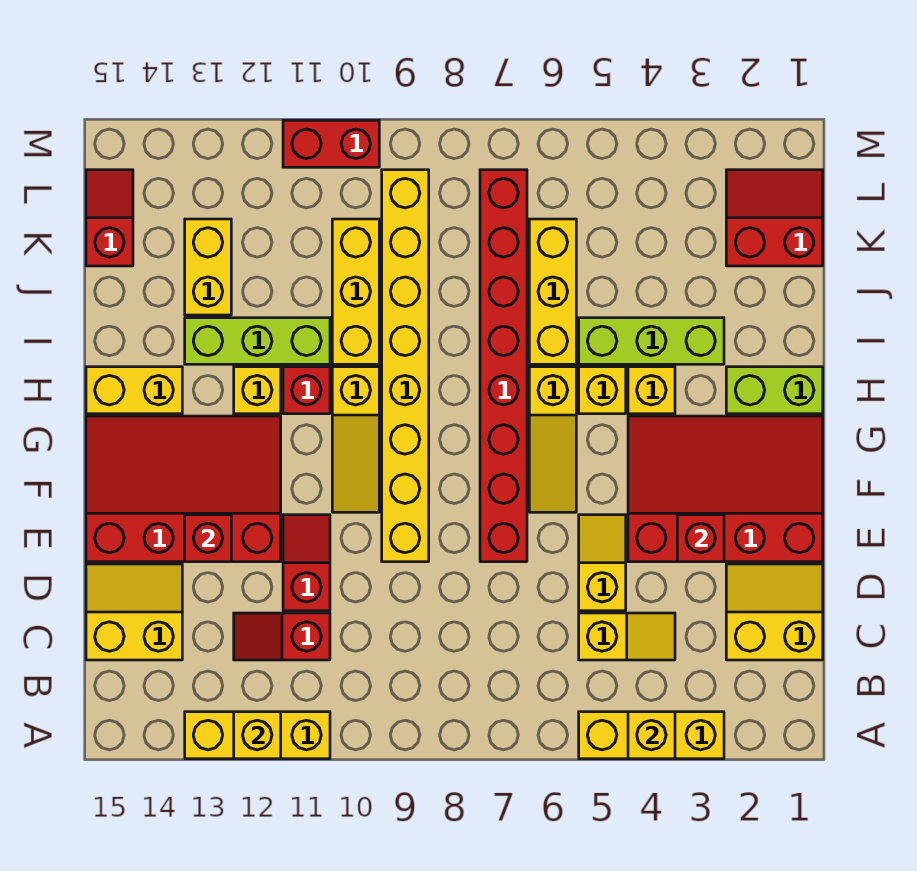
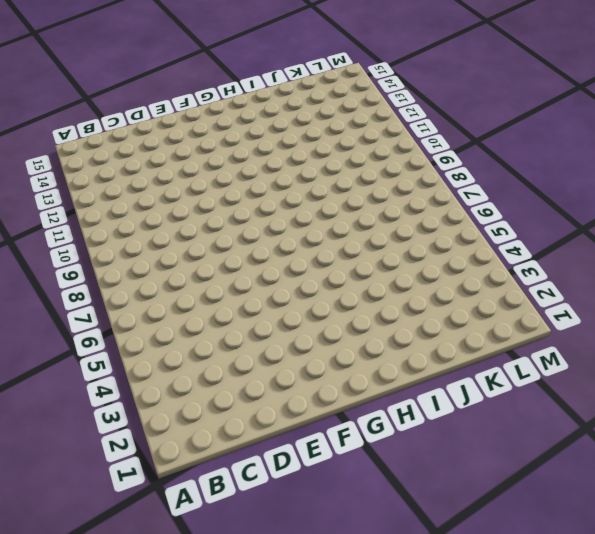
none -> yellow 1x3 brick [579,712,724,759]
none -> yellow 1x3 brick [185,712,330,759]
none -> yellow 2x2 slope [726,564,823,660]
none -> yellow 1x2 slope [579,613,675,660]

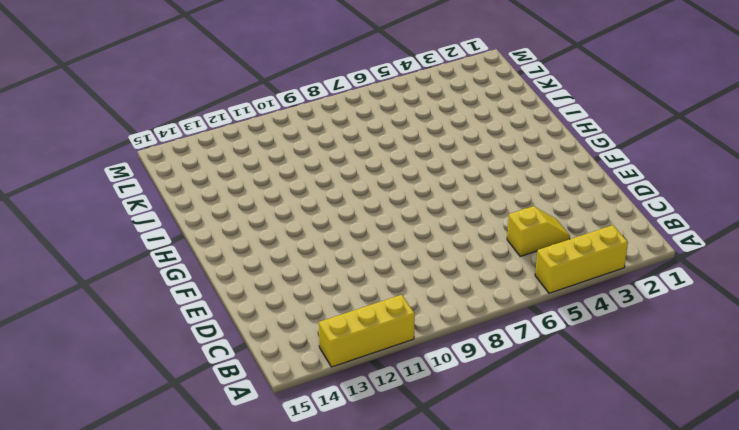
none -> yellow 2x2 slope [726,564,823,660]
none -> red 1x2 slope [234,613,330,660]
none -> yellow 2x2 slope [86,564,182,660]
none -> yellow 1x2 slope [579,515,626,611]

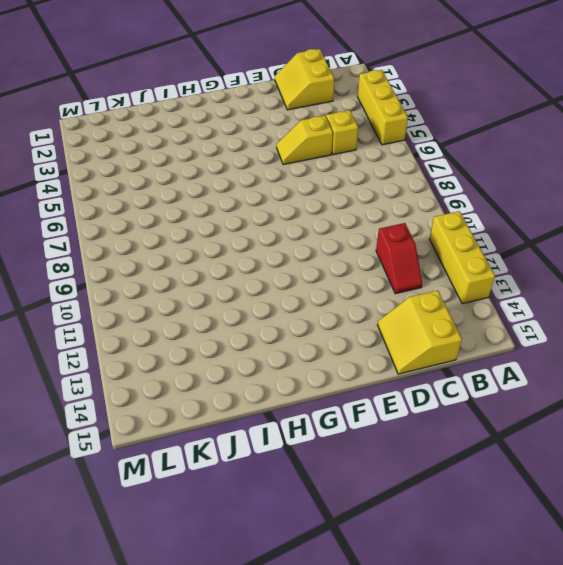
none -> red 1x2 slope [283,515,330,611]
none -> red 3x4 slope [628,416,823,562]
none -> red 1x8 brick [480,170,527,562]
none -> yellow 1x8 brick [382,170,429,562]

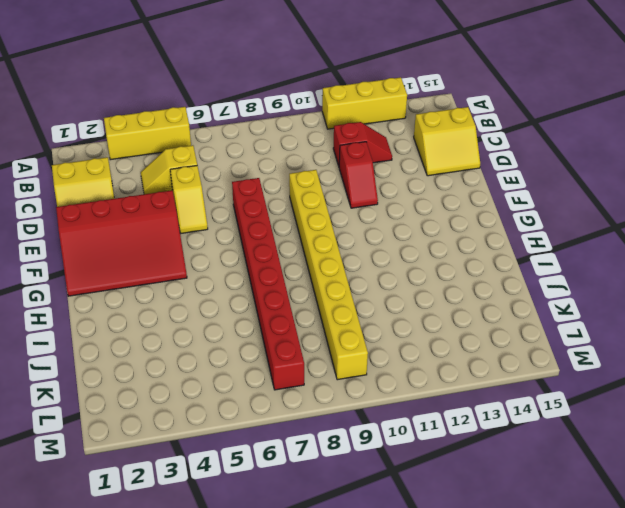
none -> red 3x4 slope [86,416,281,562]
none -> yellow 1x3 slope [529,367,576,512]
none -> yellow 1x3 slope [332,367,379,512]
none -> lime 1x2 brick [726,367,823,414]

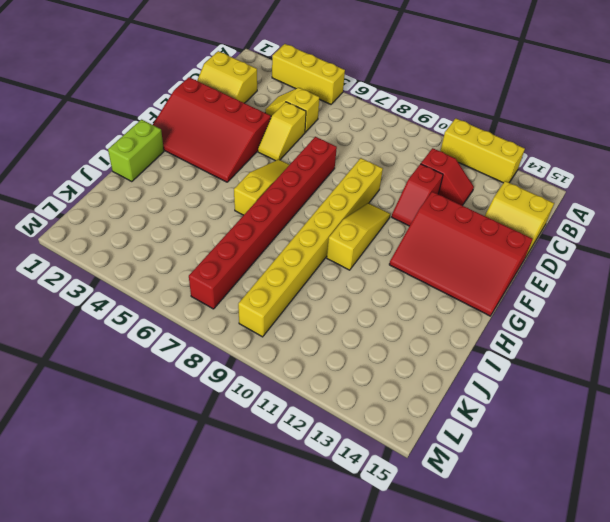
lime 1x2 brick [108,120,164,182] -> lime 1x2 brick turned to [726,367,823,414]
none -> yellow 1x1 brick [628,367,675,414]
none -> yellow 1x1 brick [579,367,626,414]
none -> red 1x1 brick [283,367,330,414]
none -> yellow 1x1 brick [234,367,281,414]

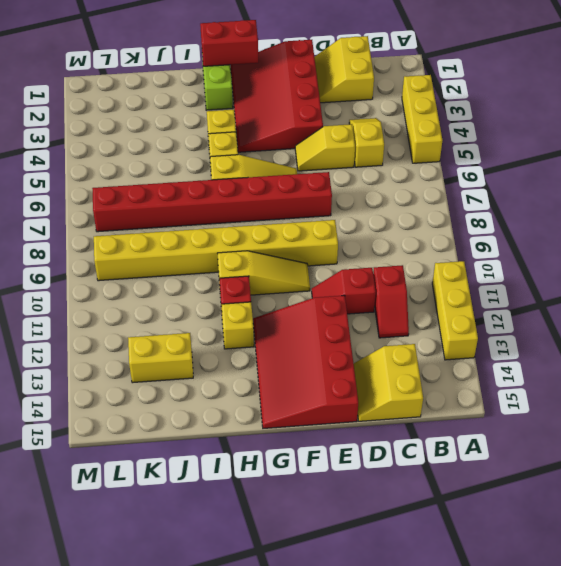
red 1x2 brick [200,20,258,66] -> red 1x2 brick turned to [283,120,379,167]
none -> yellow 1x2 brick [86,367,182,414]
none -> lime 1x3 brick [579,318,724,364]
none -> yellow 1x3 brick [529,219,576,364]
none -> yellow 1x3 brick [332,219,379,364]

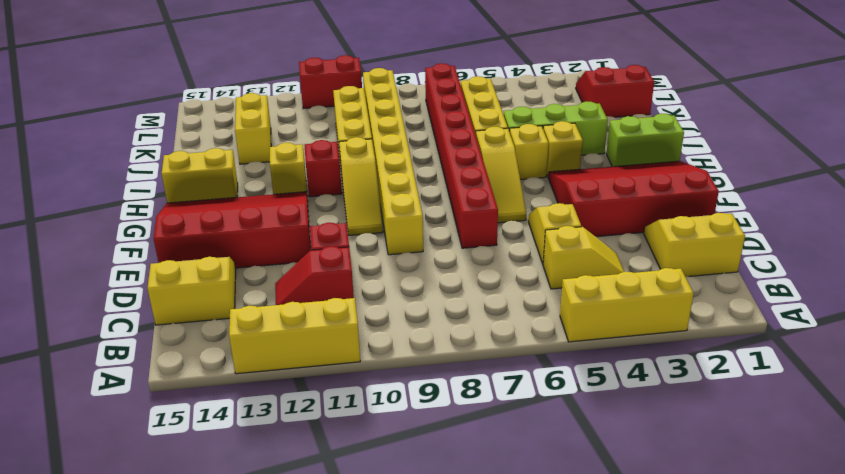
none -> lime 1x3 brick [185,318,330,364]
none -> red 1x2 slope [86,170,133,266]
none -> yellow 1x1 brick [628,712,675,759]
none -> yellow 1x1 brick [234,712,281,759]

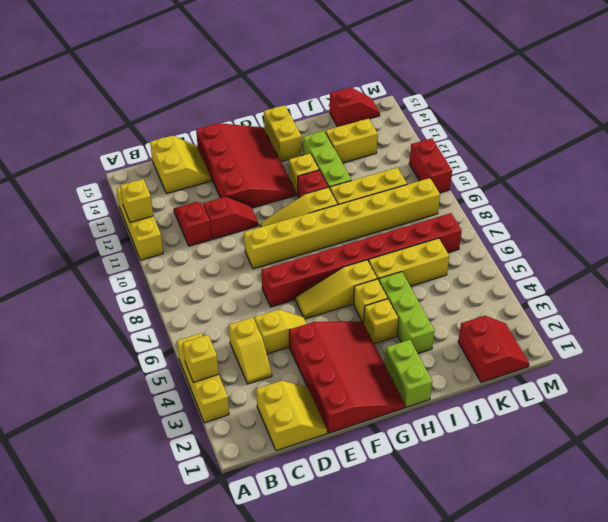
none -> red 1x1 brick [677,515,724,562]
none -> red 1x1 brick [185,515,231,562]

